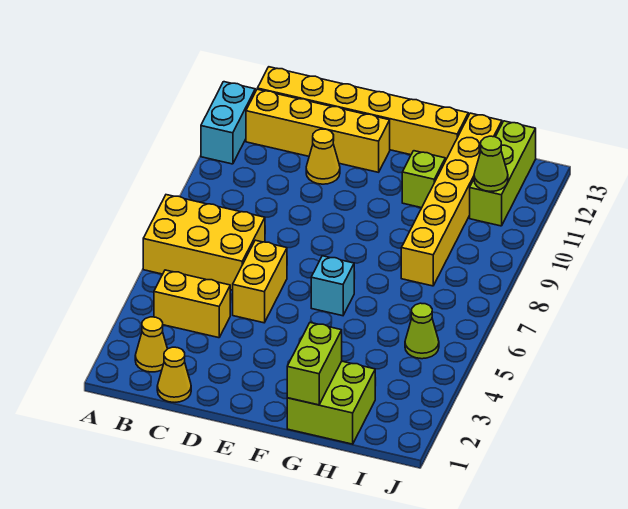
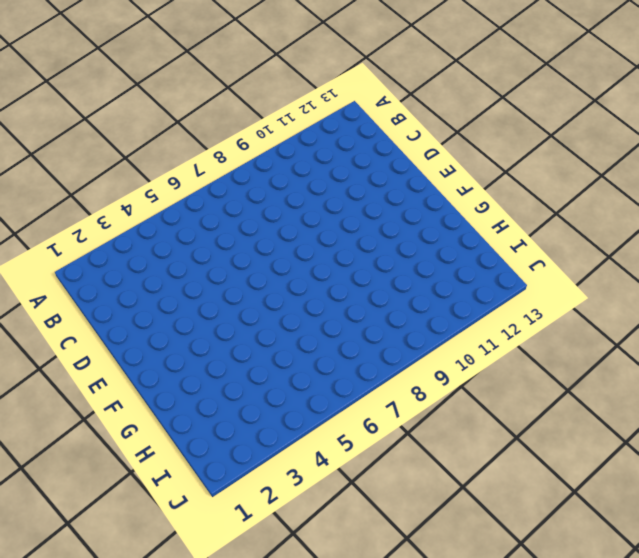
none -> yellow 2x3 brick [143,195,265,290]
none -> cyan 1x2 brick [201,82,255,164]
none -> yellow 1x1 cone [135,317,167,372]

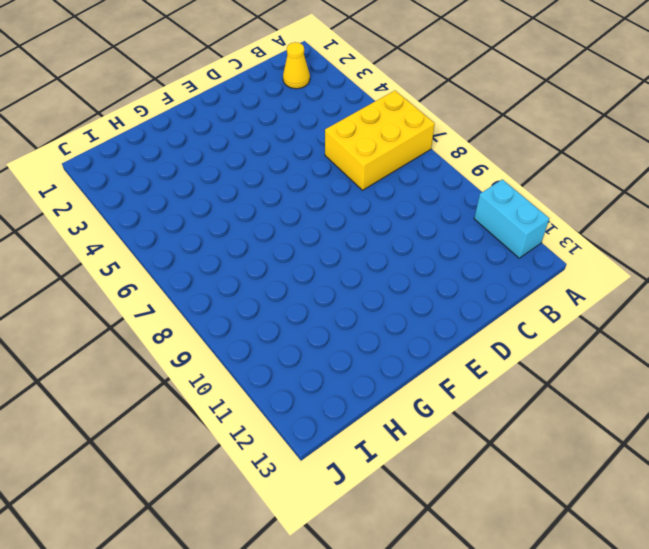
none -> yellow 1x2 brick [154,270,230,338]
none -> yellow 1x4 brick [246,89,390,172]
none -> yellow 1x6 brick [257,67,468,161]

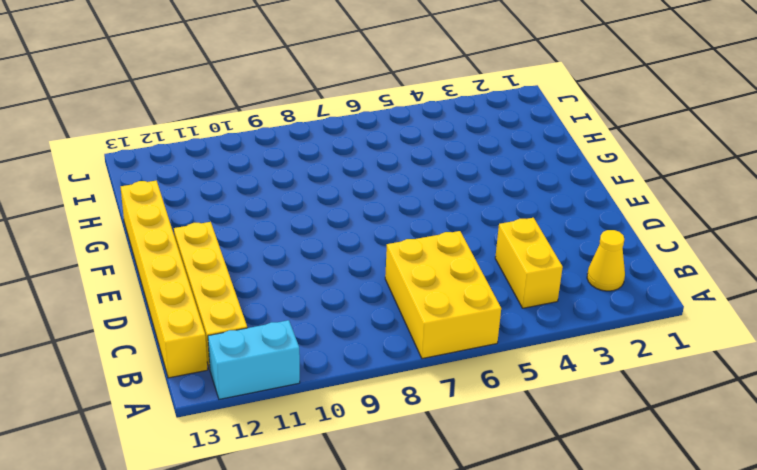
none -> yellow 1x1 cone [157,347,191,402]
none -> yellow 1x2 brick [233,240,287,323]
none -> yellow 1x1 cone [306,129,340,184]

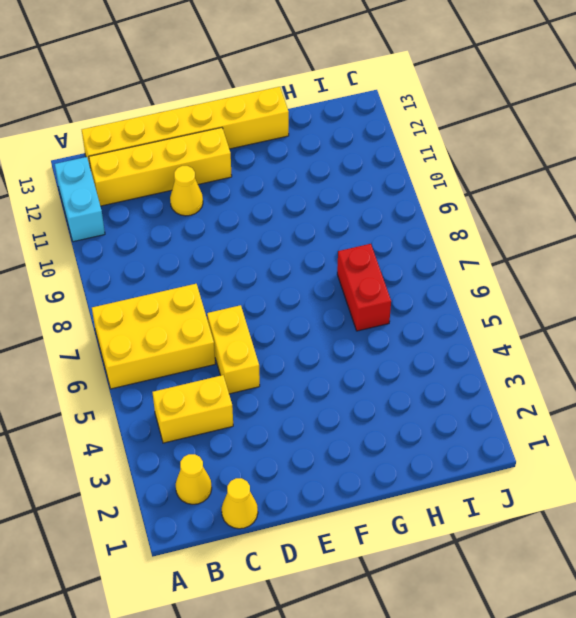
red 1x2 brick [337,244,391,331] -> none
none -> cyan 1x1 brick [311,256,354,316]
none -> lime 2x2 brick [287,361,375,444]
none -> lime 1x1 brick [402,151,445,208]

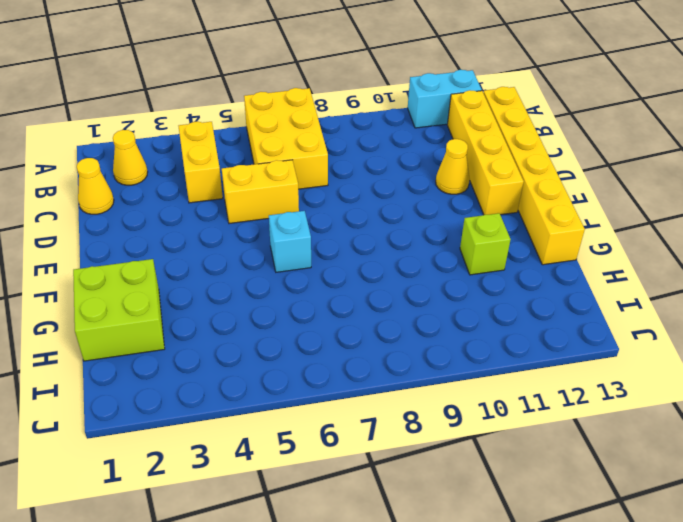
none -> yellow 1x6 brick [401,113,502,286]
none -> lime 1x1 cone [405,303,439,359]
none -> lime 1x3 brick [470,121,536,226]

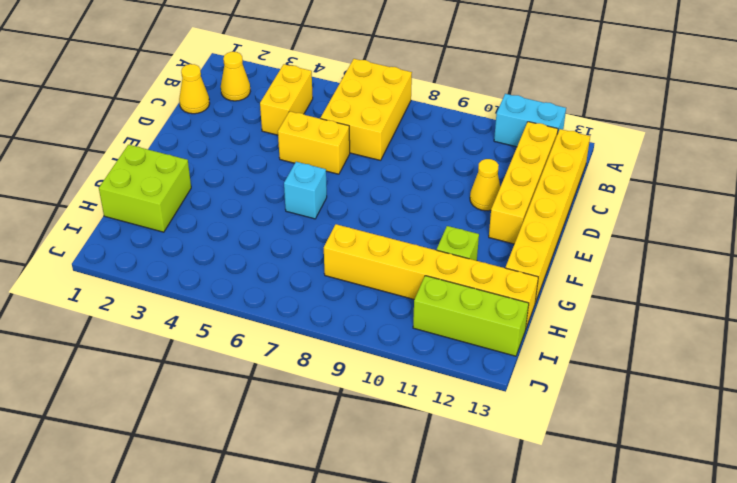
none -> lime 1x1 cone [405,303,439,359]
none -> lime 1x2 brick [287,322,342,405]
none -> lime 1x1 cone [474,136,508,191]

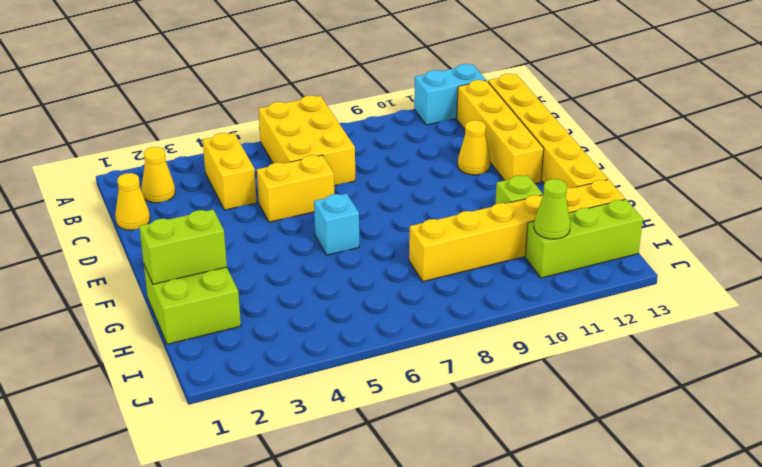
none -> lime 1x1 cone [405,303,439,359]

